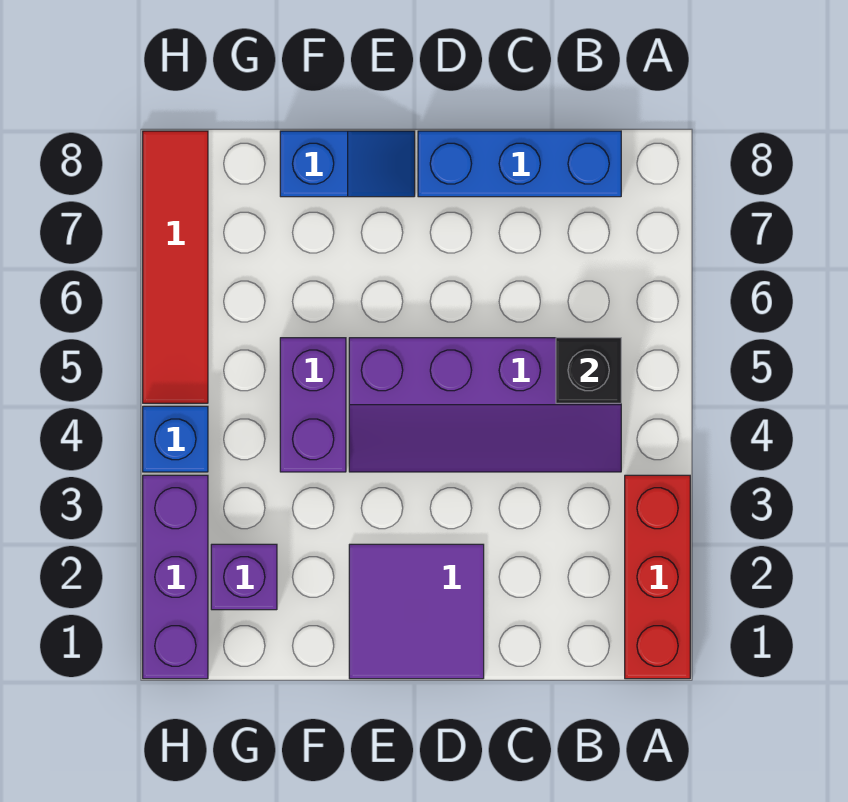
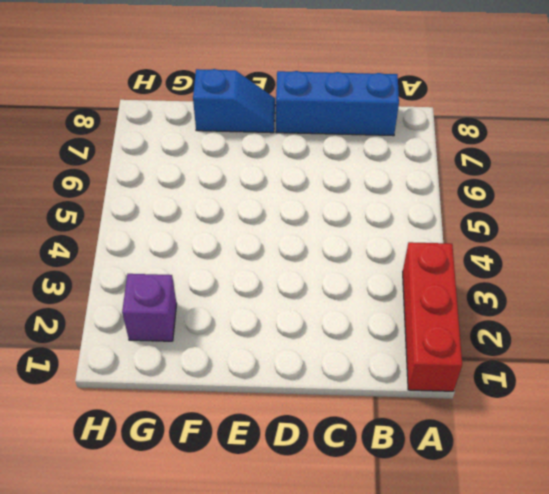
none -> purple 2x4 slope [349,338,621,472]
none -> purple 2x2 tile [349,544,484,679]

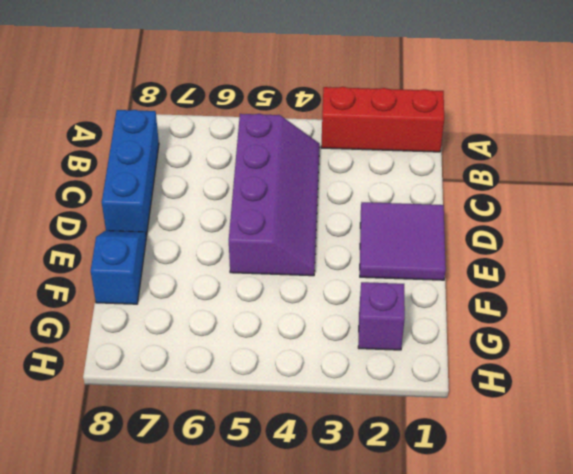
none -> purple 1x2 brick [280,338,346,472]
none -> purple 1x3 brick [143,475,208,679]

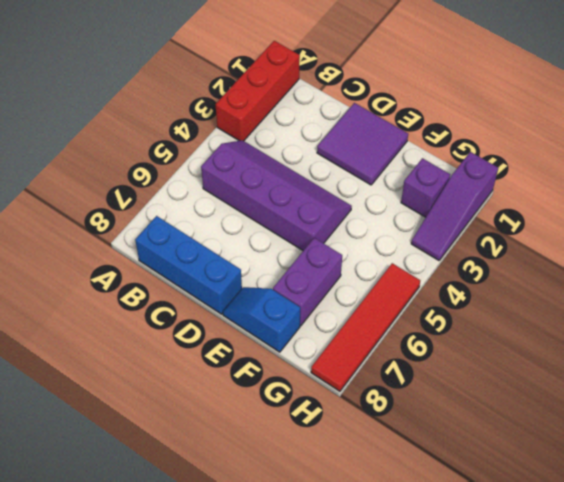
purple 1x2 brick [273,238,342,326] -> purple 1x2 brick moved to [280,338,346,472]
purple 1x3 slope [411,152,498,260] -> purple 1x3 brick [143,475,208,679]
none -> blue 1x1 brick [143,406,208,472]
none -> black 1x1 brick [556,338,621,403]

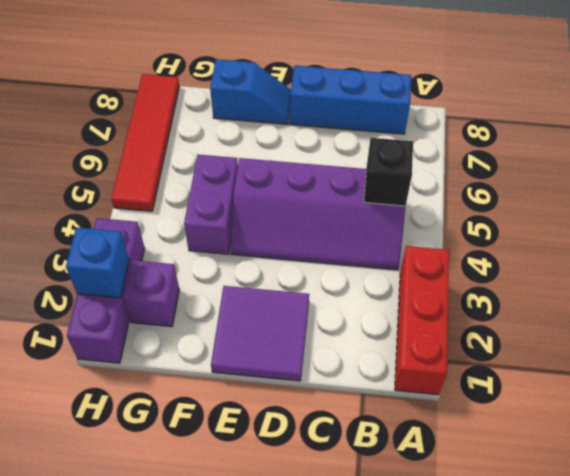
blue 1x1 brick [66,227,129,298] -> blue 1x1 brick moved to [143,406,208,472]

